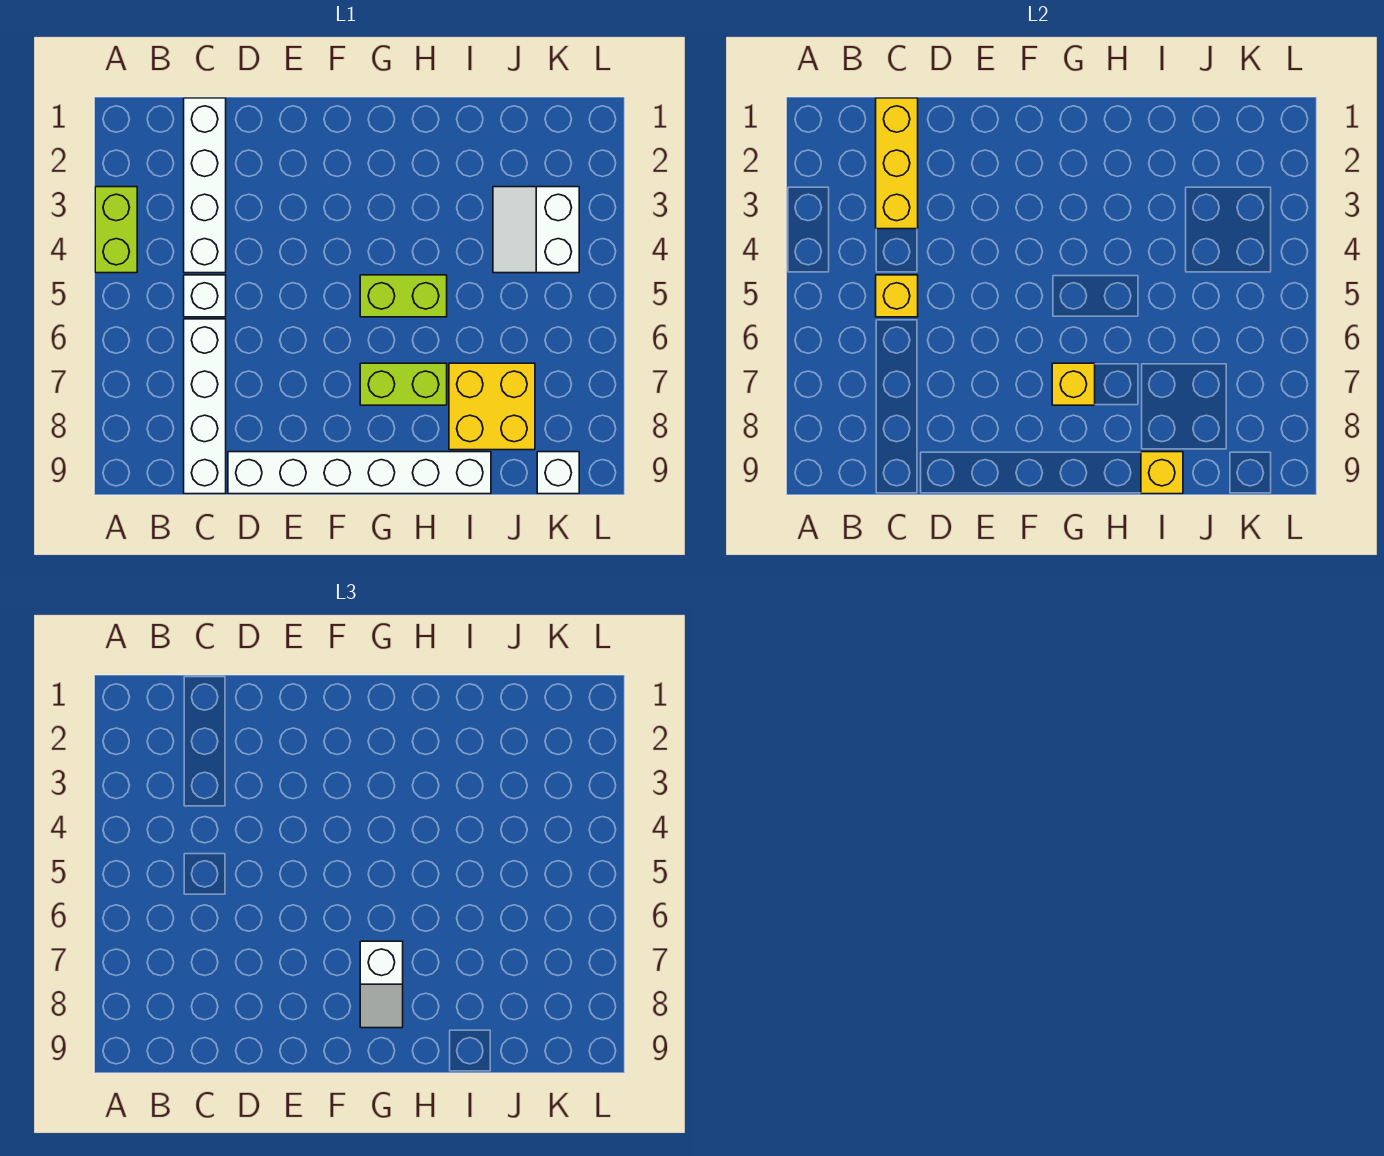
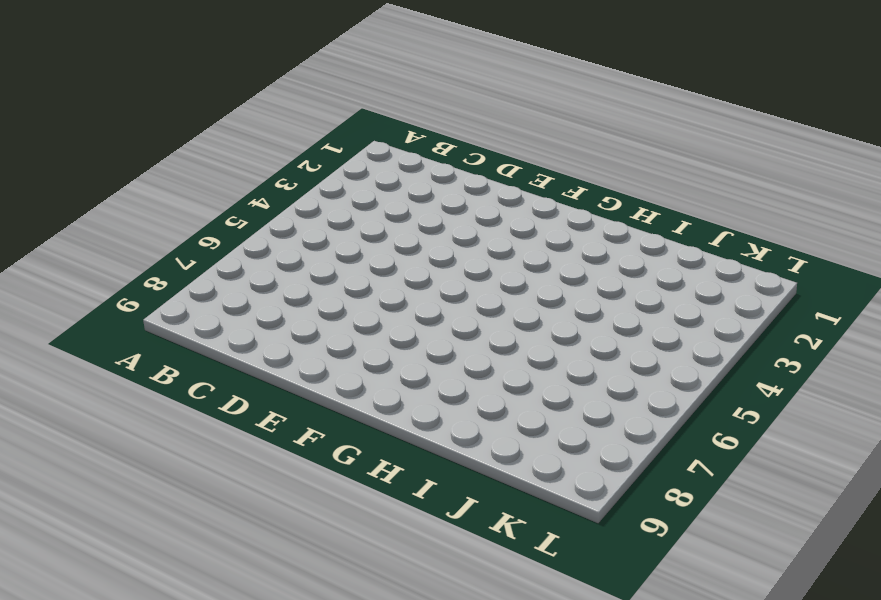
none -> lime 1x2 brick [95,187,137,273]
none -> white 1x4 brick [184,98,226,273]
none -> white 1x1 brick [184,275,226,317]

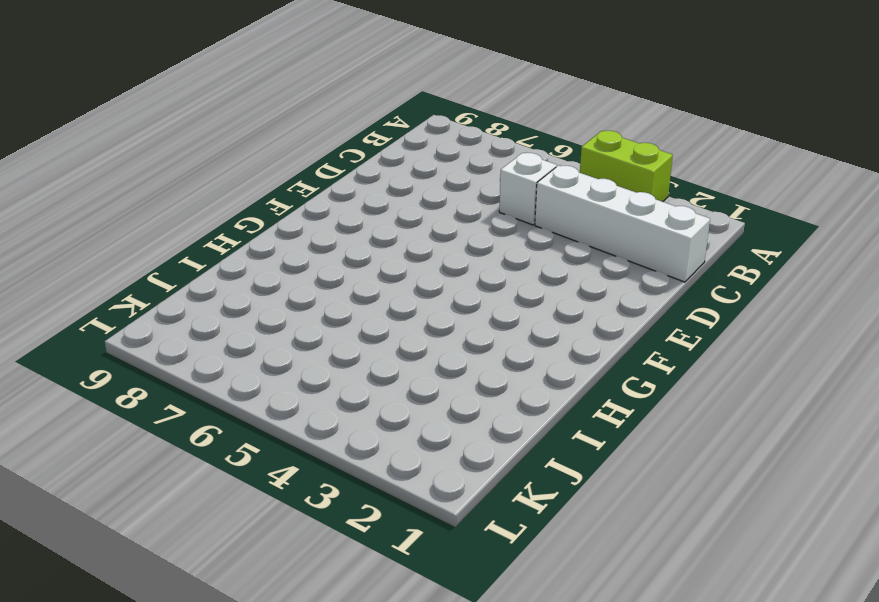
none -> white 1x4 brick [184,319,226,494]
none -> white 1x6 brick [228,452,491,494]
none -> lime 1x2 brick [360,275,447,317]

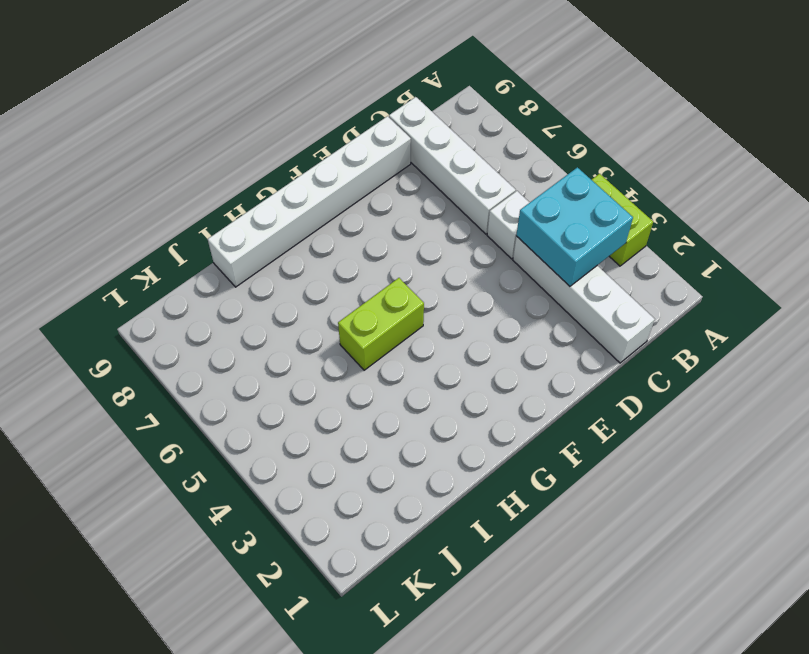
cyan 2x2 brick [516,167,633,286] -> yellow 1x3 brick [876,98,918,229]
none -> lime 1x2 brick [360,363,447,405]
none -> yellow 2x2 brick [449,363,535,450]
none -> white 2x2 slope [493,187,579,273]

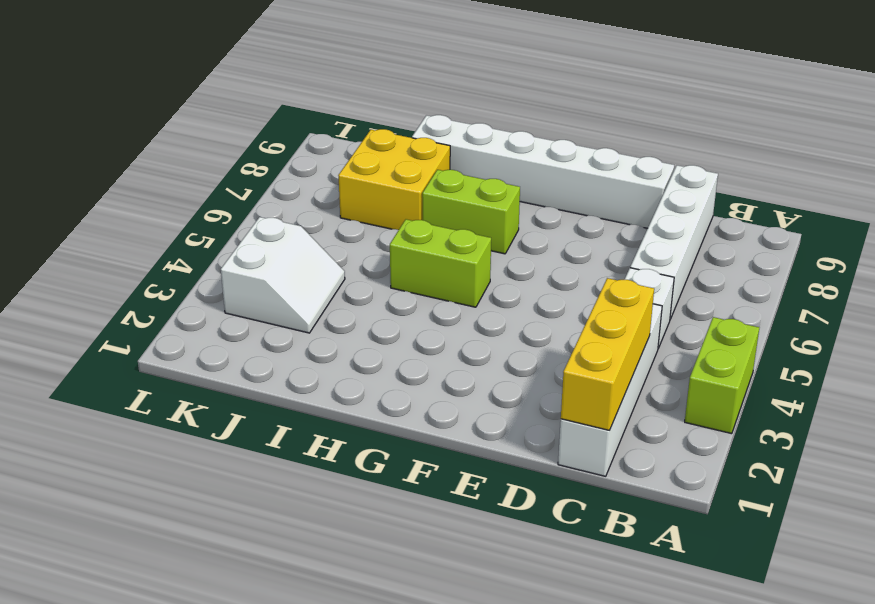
none -> white 1x1 brick [537,452,579,494]
none -> yellow 1x1 brick [876,275,918,317]
none -> yellow 1x1 brick [1052,363,1095,405]

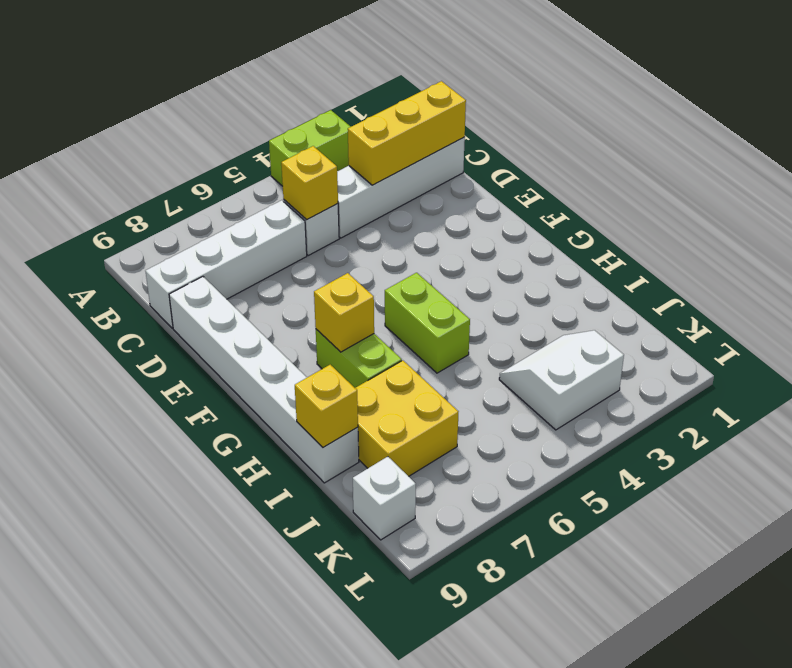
none -> white 1x2 slope [360,941,403,1028]

